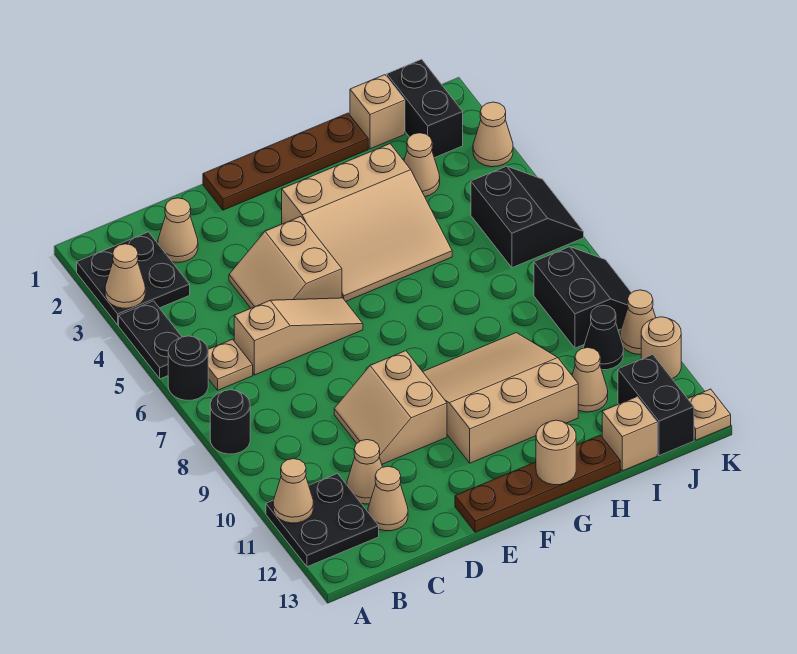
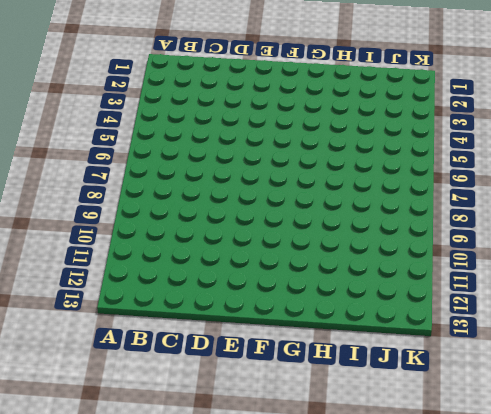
none -> black 2x2 plate [77,232,190,325]
none -> black 1x2 plate [119,301,182,379]
none -> black 1x1 round brick [168,336,208,400]
none -> black 1x1 round brick [210,390,250,454]

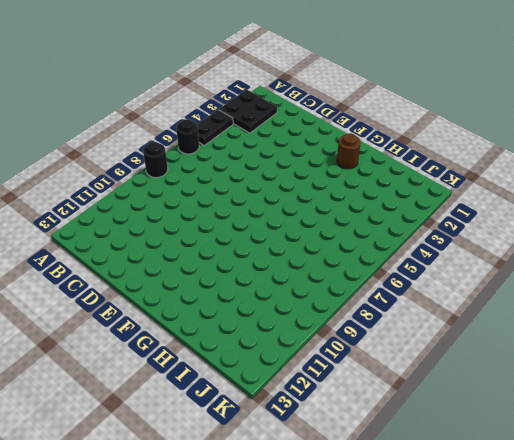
brown 1x1 round brick [337,133,361,169] -> none
none -> black 2x2 plate [266,474,379,567]
none -> tan 1x1 plate [208,339,253,390]
none -> tan 1x1 cone [158,198,198,262]
none -> tan 1x3 slope [234,298,363,375]

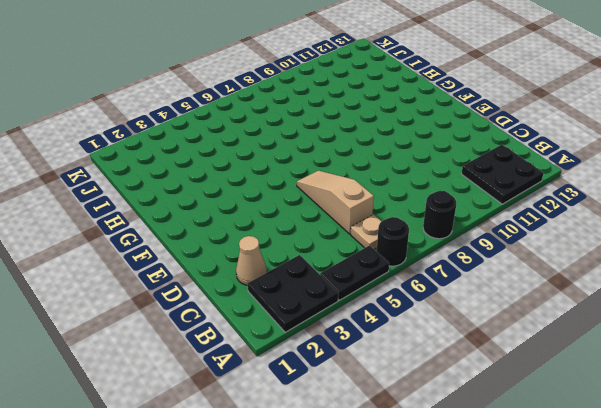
none -> tan 1x1 cone [347,440,382,504]
none -> tan 1x1 cone [368,466,408,531]
none -> tan 2x2 slope [229,217,342,308]
none -> tan 2x2 slope [334,351,447,464]

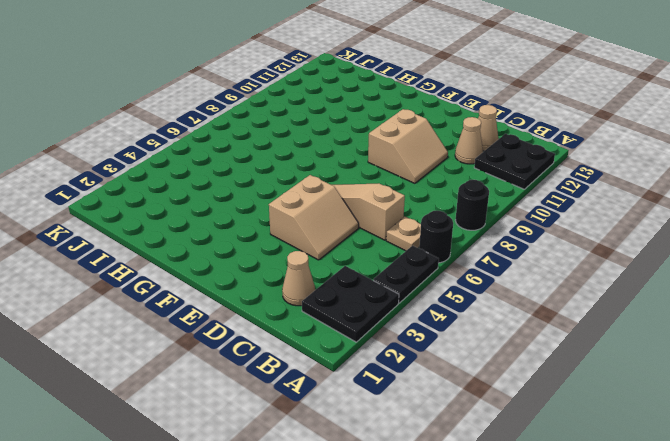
none -> brown 1x4 plate [203,113,368,210]
none -> brown 1x4 plate [455,435,620,532]
none -> tan 3x3 slope [282,144,452,301]
none -> tan 3x3 slope [423,333,578,463]

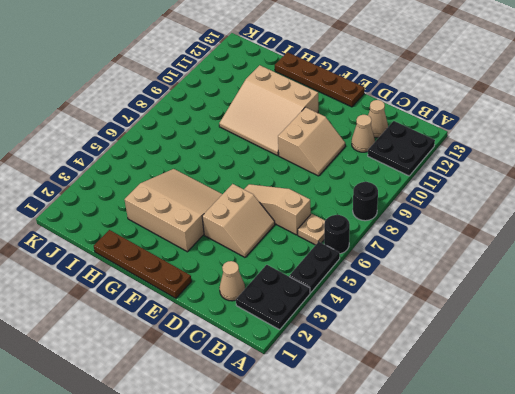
none -> tan 1x1 brick [350,75,405,149]
none -> tan 1x1 cone [404,133,440,197]
none -> tan 1x1 cone [572,348,608,412]
none -> tan 1x1 brick [602,397,657,471]

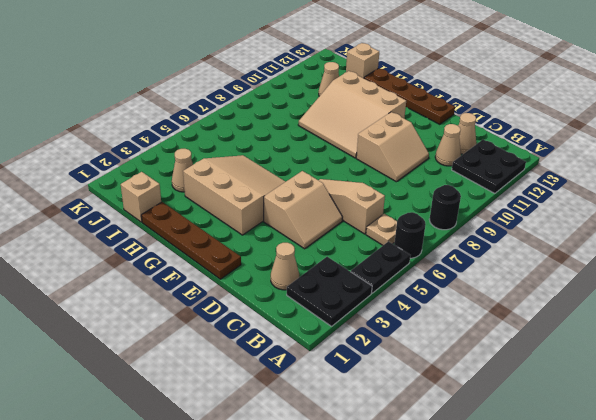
none -> black 1x2 brick [387,59,463,158]
none -> black 2x2 slope [471,166,584,268]
none -> black 2x2 slope [534,247,631,348]
none -> black 1x1 cone [583,305,623,370]

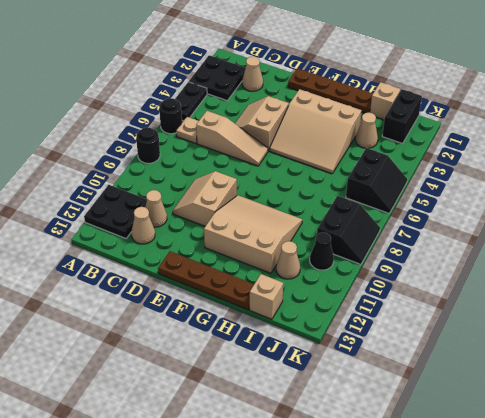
none -> black 1x2 brick [618,355,694,456]
none -> tan 1x1 cone [473,102,513,167]
none -> tan 1x1 cone [620,290,656,354]
none -> tan 1x1 round brick [641,317,681,379]

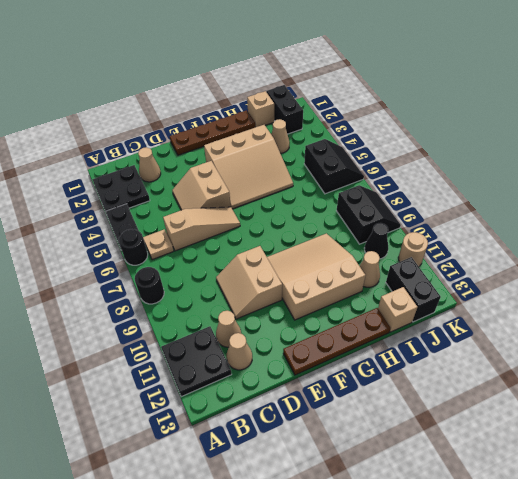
none -> tan 1x1 cone [473,102,513,167]
none -> tan 1x1 cone [620,290,656,354]
none -> tan 1x1 plate [688,389,731,440]
none -> tan 1x1 cone [105,244,145,308]

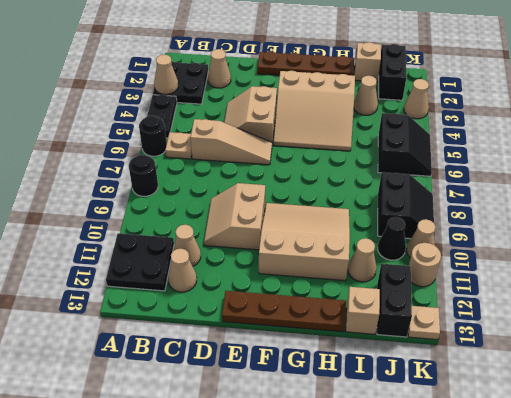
none -> tan 1x1 cone [273,459,313,523]
none -> tan 1x1 round brick [536,420,576,485]

